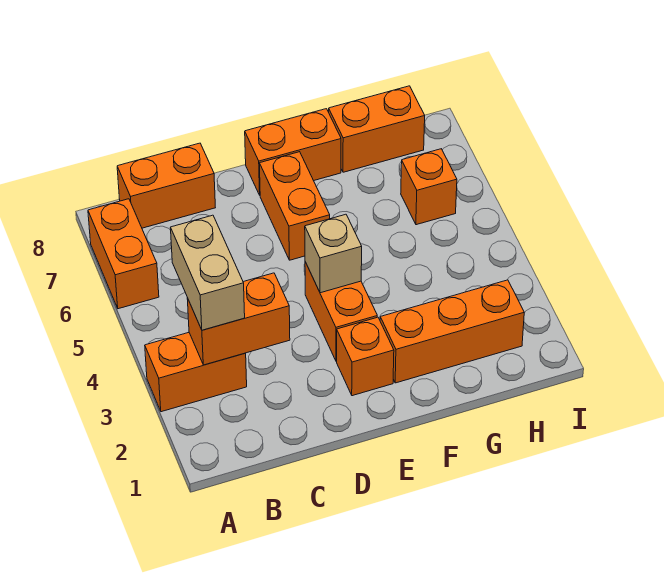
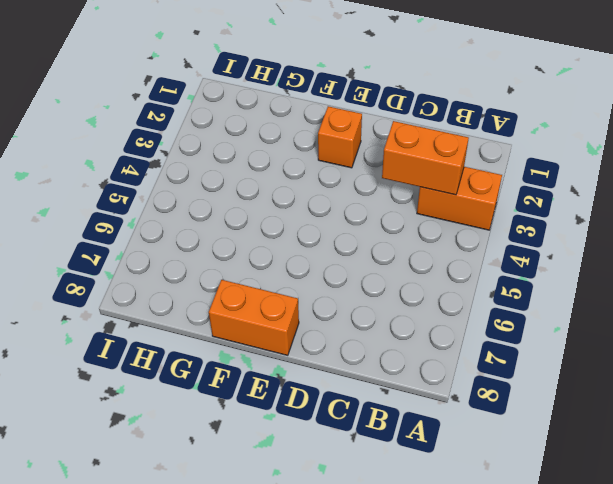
none -> orange 1x2 brick [88,199,159,309]
none -> orange 1x2 brick [117,143,215,228]
none -> orange 1x2 brick [305,262,377,361]

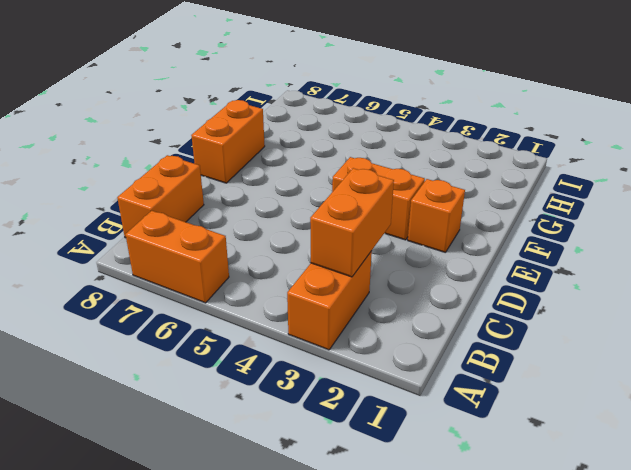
none -> orange 1x2 brick [260,152,330,260]
none -> orange 1x3 brick [380,280,524,383]
none -> orange 1x2 brick [329,86,425,172]

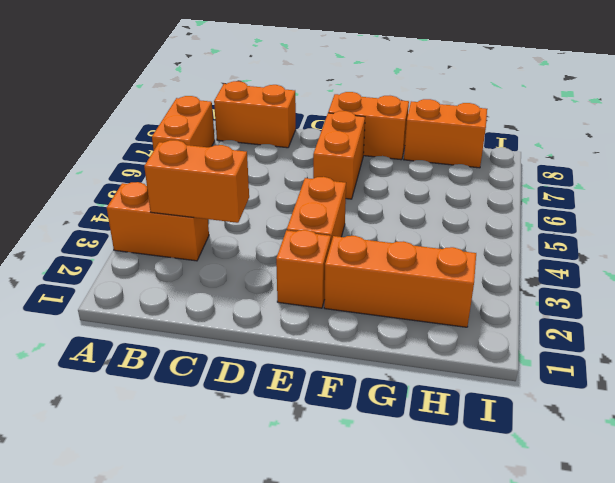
none -> orange 1x1 brick [401,149,457,225]
none -> tan 1x1 brick [305,214,362,293]
none -> tan 1x2 brick [171,215,245,330]

